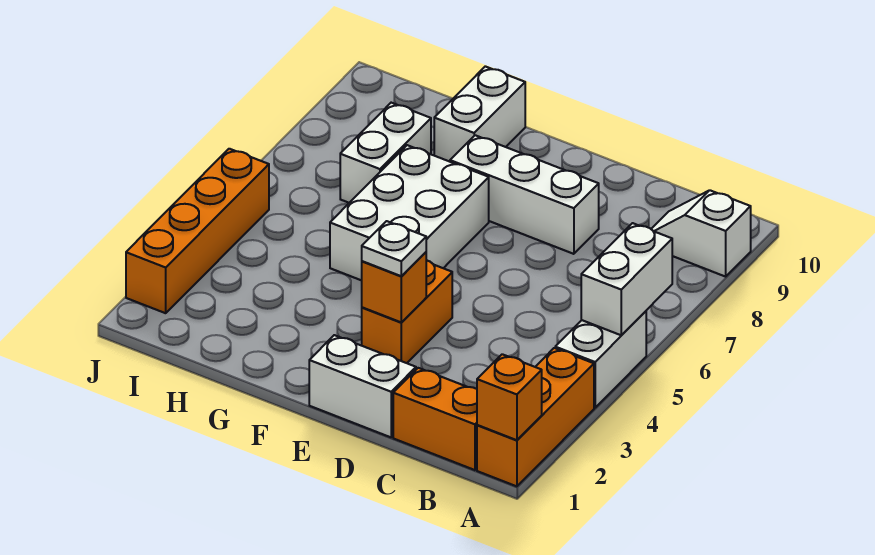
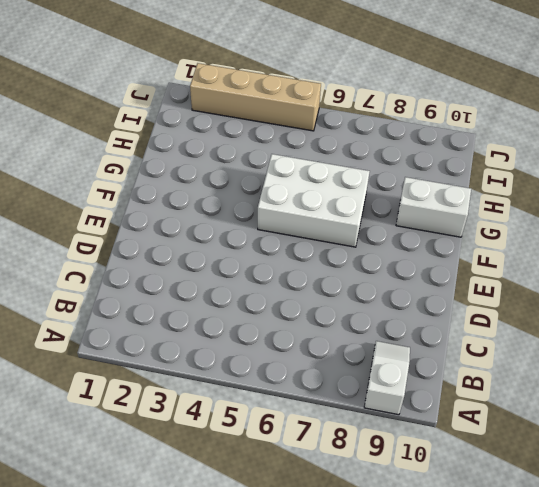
tan 1x4 brick [190,63,321,131] -> orange 1x4 brick [126,149,269,313]
none -> orange 1x3 brick [477,348,594,486]
none -> white 1x2 brick [555,311,646,408]
none -> orange 1x2 brick [393,368,477,470]

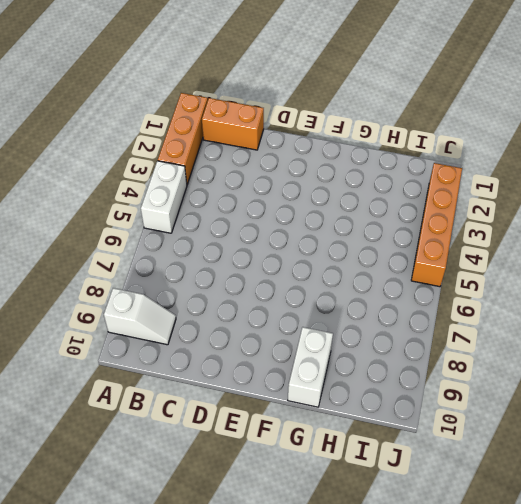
none -> white 1x2 brick [309,335,416,437]
none -> white 1x3 brick [450,135,599,254]
none -> orange 1x2 brick [362,260,452,363]

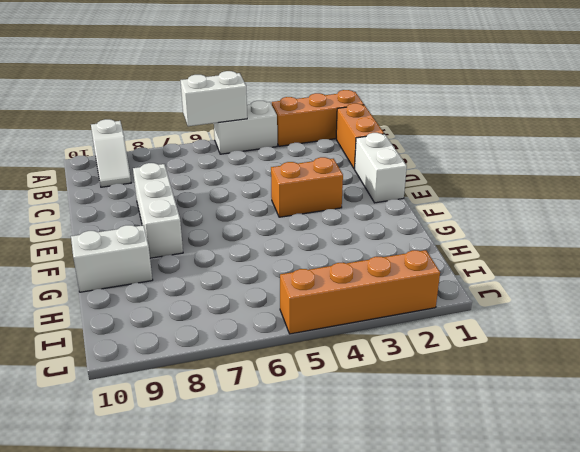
none -> white 2x3 brick [330,145,489,280]
none -> white 1x2 brick [340,103,431,203]
none -> orange 1x1 brick [477,354,542,440]

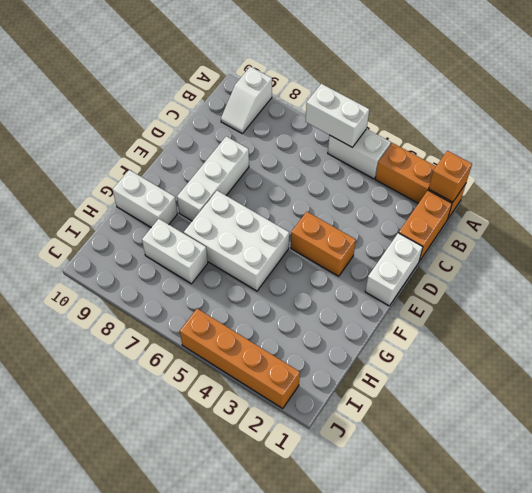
none -> orange 1x1 brick [362,252,426,322]
none -> white 1x1 plate [362,221,426,276]

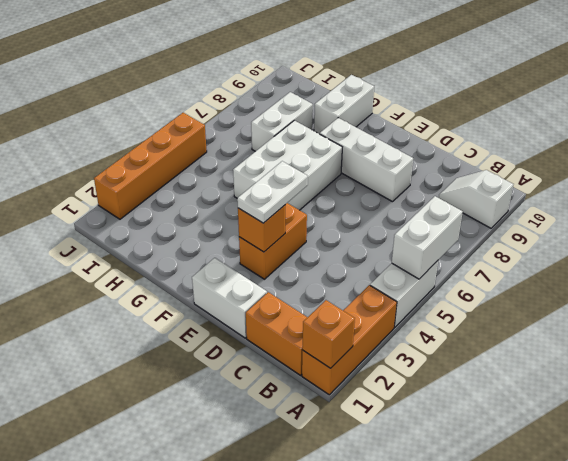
white 1x2 plate [237,161,308,223] -> white 1x1 plate [362,221,426,276]

